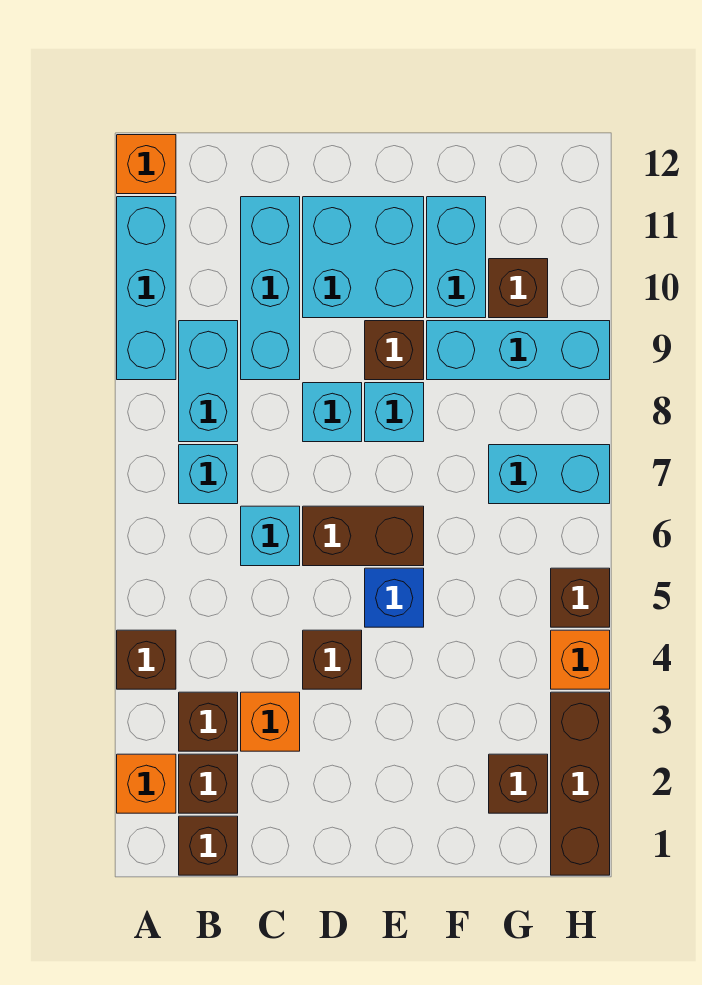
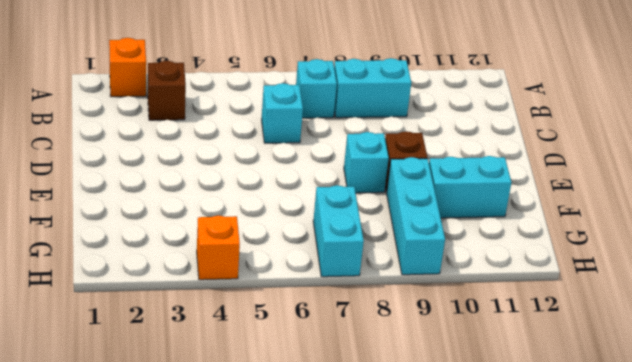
none -> brown 1x1 brick [117,630,176,689]
none -> cyan 1x3 brick [117,197,176,380]
none -> orange 1x1 brick [117,135,176,194]

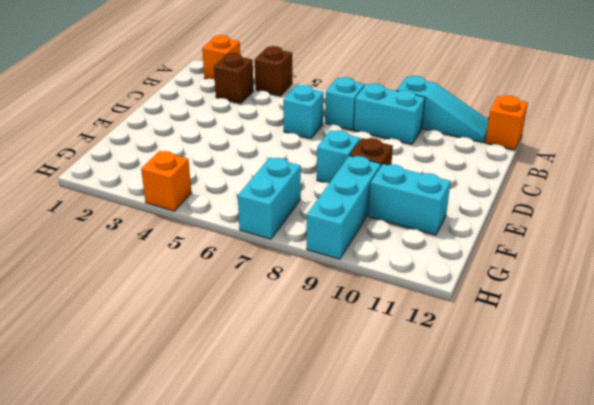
cyan 1x3 slope [396,76,488,143] -> cyan 1x3 brick [117,197,176,380]
none -> brown 1x1 brick [179,816,238,875]
none -> brown 1x1 brick [179,754,238,813]
none -> orange 1x1 brick [241,692,300,751]

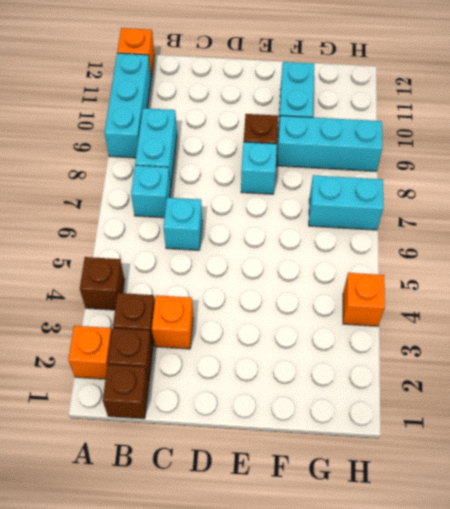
none -> cyan 1x3 brick [241,197,300,380]
none -> brown 1x1 brick [303,630,362,689]
none -> brown 1x2 brick [303,506,424,566]

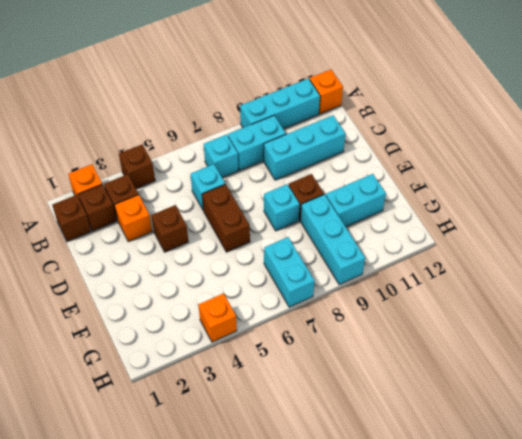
none -> cyan 1x1 brick [303,383,362,442]
none -> cyan 2x2 brick [303,197,424,318]
none -> blue 1x1 brick [365,568,424,627]

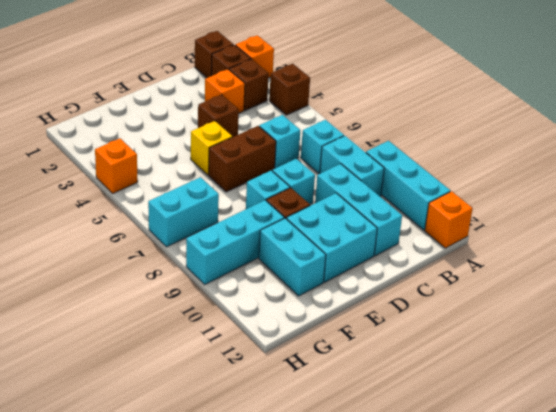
yellow 1x1 brick [191,121,232,175] -> blue 1x1 brick [365,568,424,627]
none -> brown 1x1 brick [489,754,548,813]
none -> brown 1x1 brick [489,259,548,318]
none -> brown 1x3 brick [551,692,610,875]

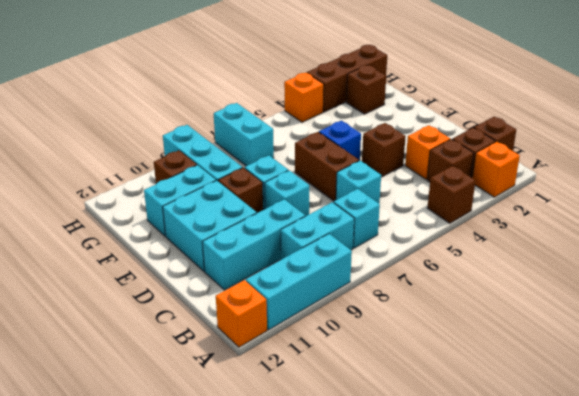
none -> brown 1x1 brick [551,568,610,627]

